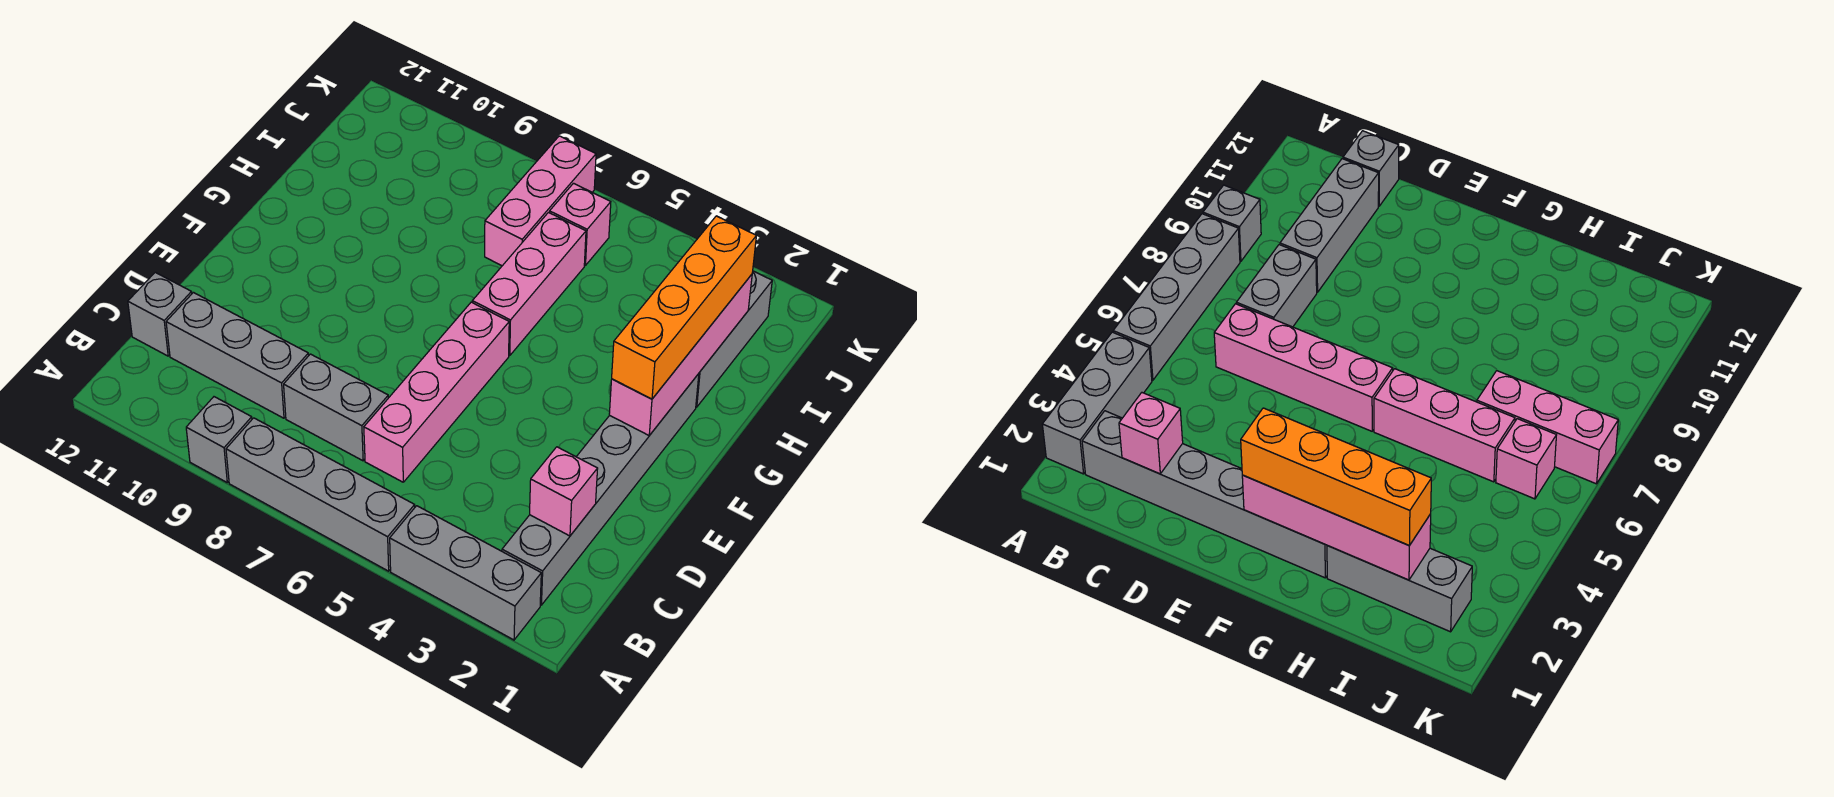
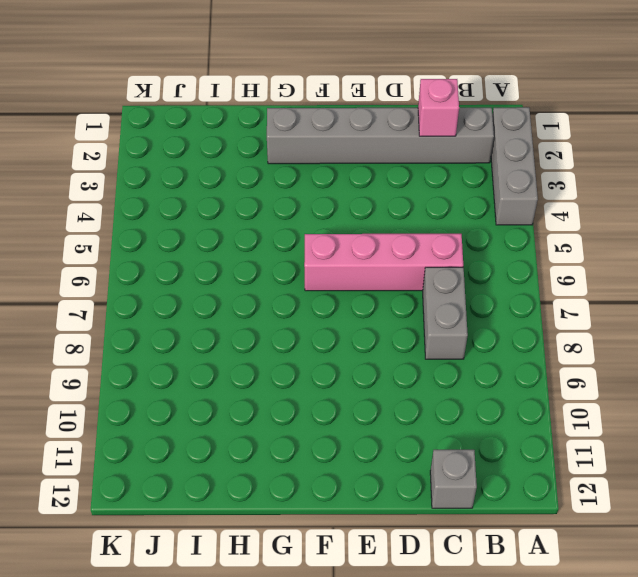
none -> grey 1x4 brick [226,418,415,571]
none -> grey 1x1 brick [186,397,252,482]
none -> grey 1x3 brick [166,293,309,418]

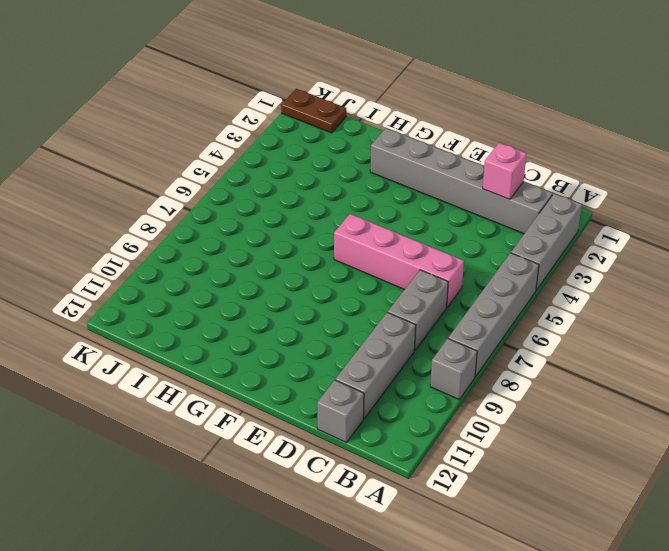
brown 1x2 plate [281,89,346,133] -> none
none -> pink 1x3 brick [472,213,586,356]
none -> grey 1x3 brick [696,271,772,407]
none -> pink 1x3 brick [485,136,596,266]

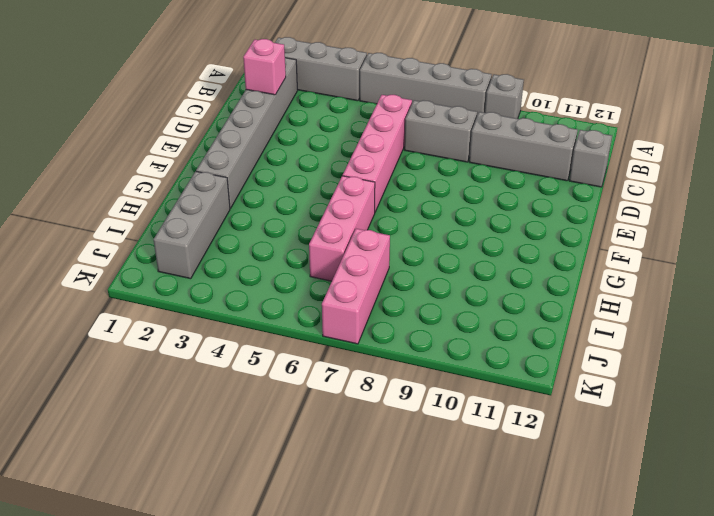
none -> pink 1x1 brick [550,183,611,265]
none -> pink 1x4 brick [609,274,752,435]
none -> orange 1x4 brick [612,216,756,399]

